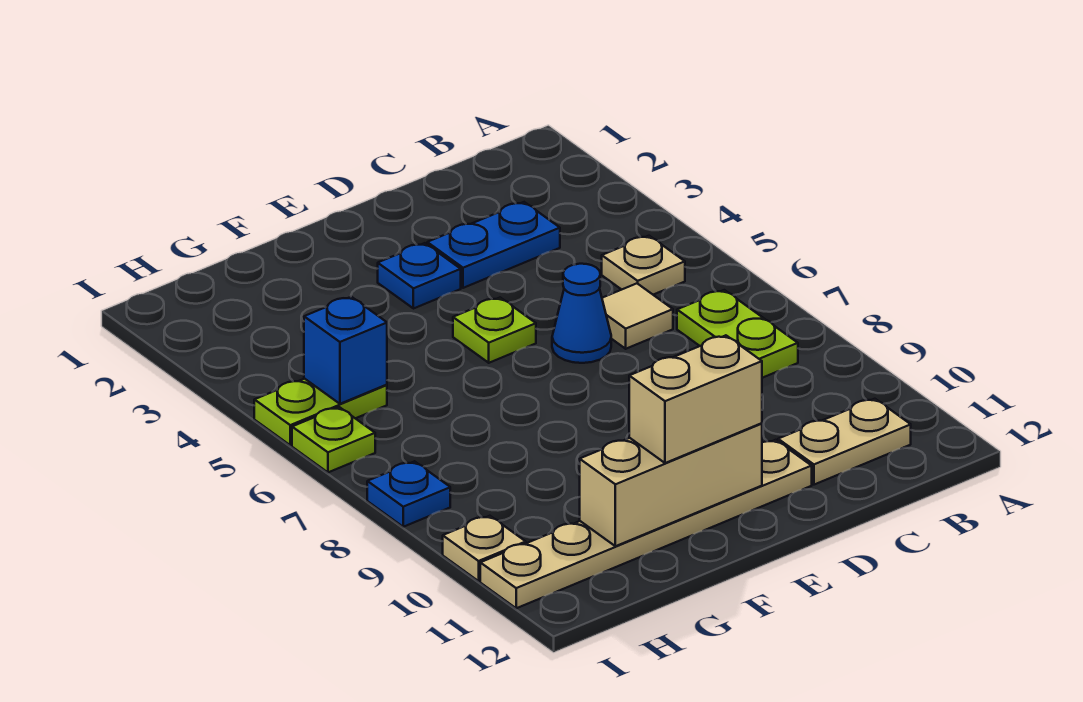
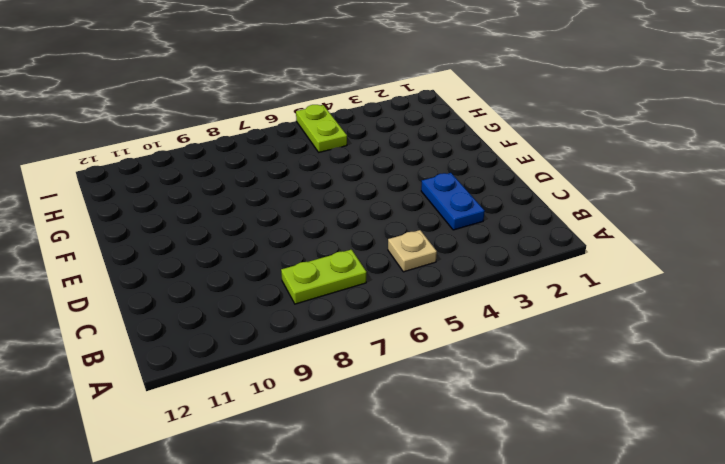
none -> tan 1x2 plate [778,399,911,485]
none -> tan 1x1 tile [602,283,673,349]
none -> blue 1x1 cone [552,264,611,363]

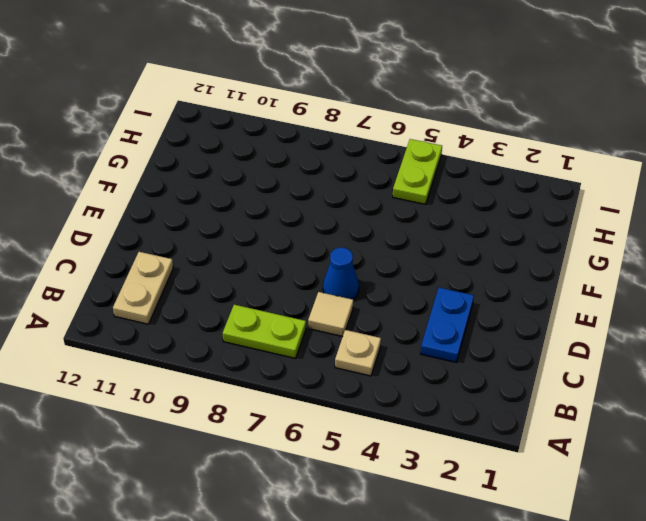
none -> tan 1x6 plate [480,440,812,608]
none -> blue 1x1 plate [378,243,461,309]
none -> lime 1x1 plate [453,298,536,363]

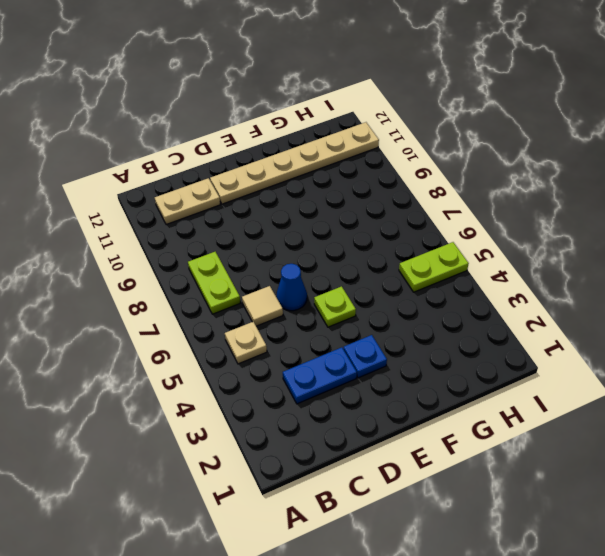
none -> lime 1x1 plate [292,407,375,472]
none -> blue 1x1 plate [367,461,450,527]
none -> tan 1x1 plate [443,516,526,581]

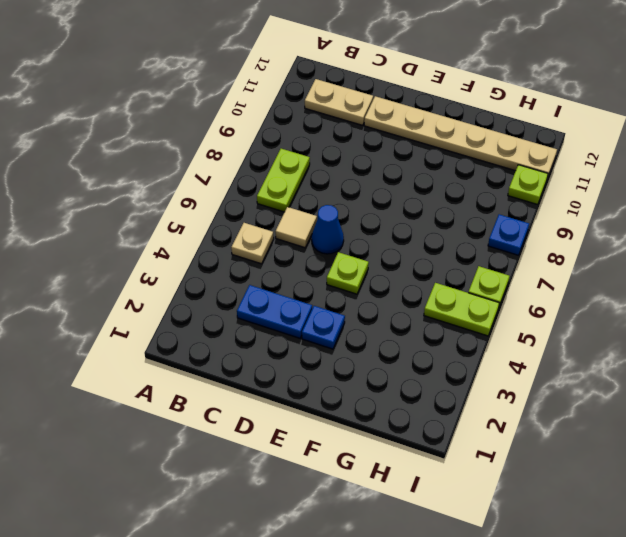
lime 1x1 plate [508,165,548,205] -> tan 1x1 plate [443,516,526,581]
none -> tan 1x3 brick [580,423,762,546]
none -> blue 1x1 brick [304,297,387,404]
none -> tan 1x2 brick [629,335,762,463]

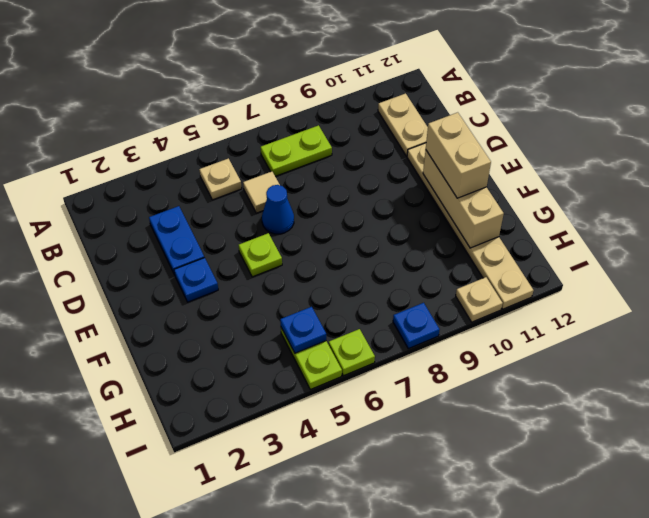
blue 1x1 plate [280,307,326,353] -> blue 1x1 brick [304,297,387,404]

